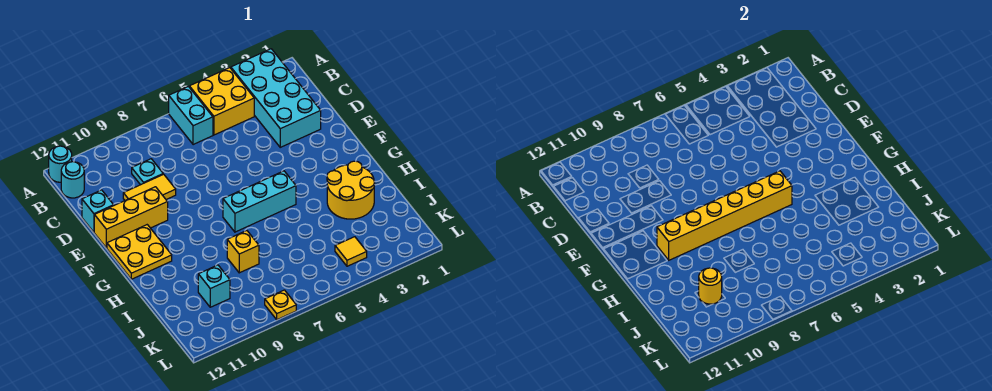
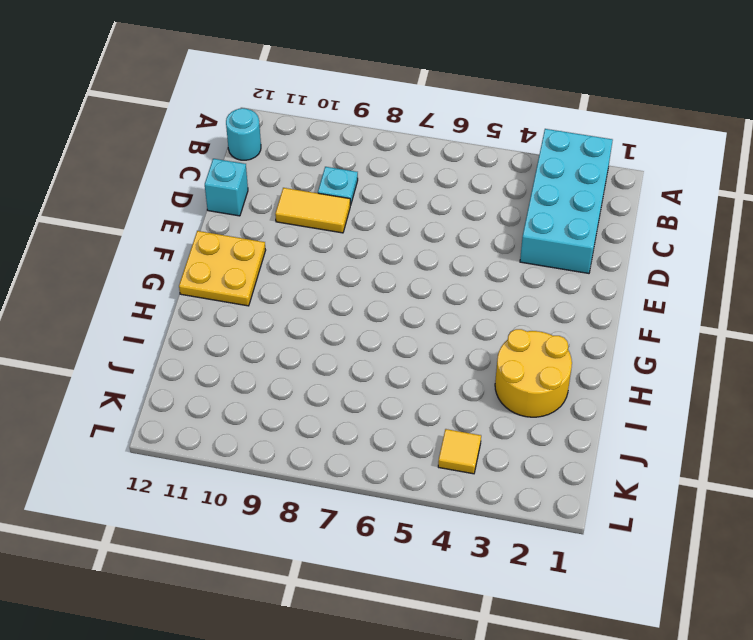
none -> yellow 2x2 brick [189,68,254,135]
none -> cyan 1x2 brick [169,86,213,145]
none -> cyan 1x1 round brick [49,146,72,182]

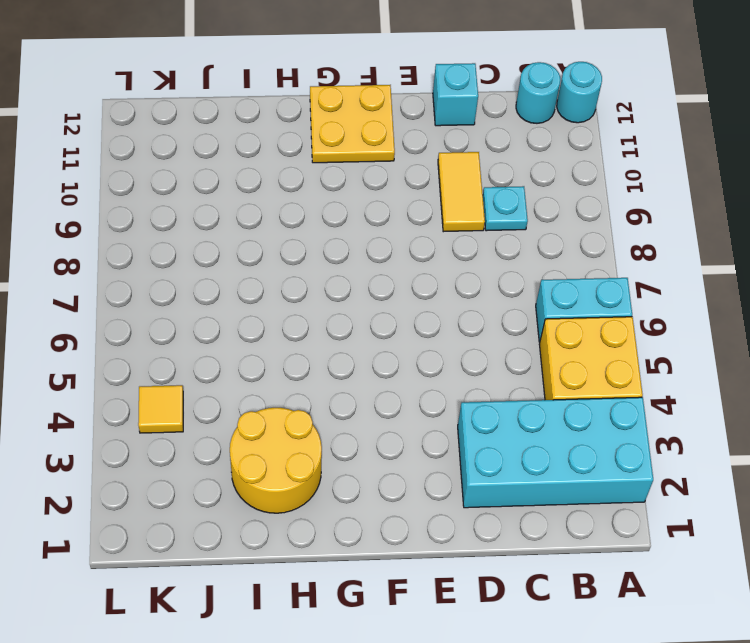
none -> yellow 1x3 brick [94,187,168,248]
none -> cyan 1x3 brick [223,171,296,232]
none -> yellow 1x1 brick [227,231,259,273]

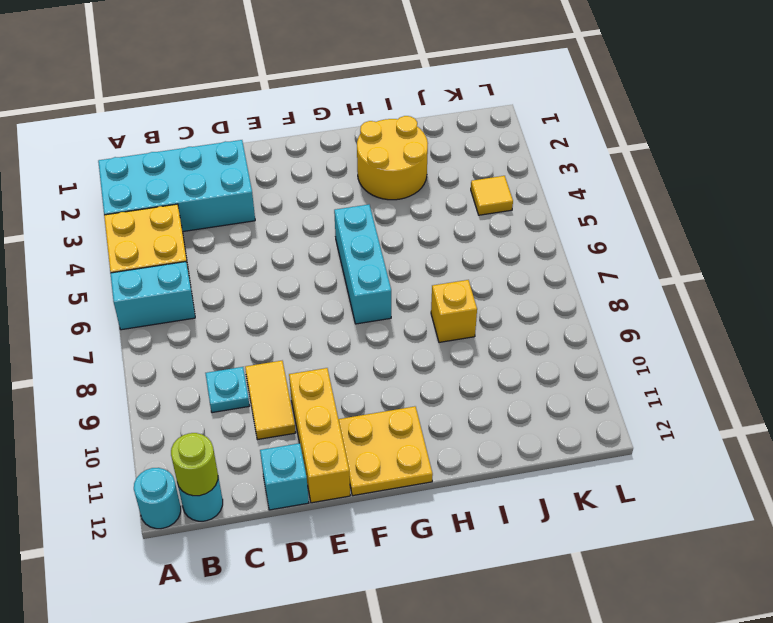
lime 1x1 round brick [171,433,218,496] -> none
none -> cyan 1x1 brick [198,265,230,307]
none -> yellow 1x1 plate [265,290,296,320]
none -> yellow 1x6 brick [657,171,792,260]

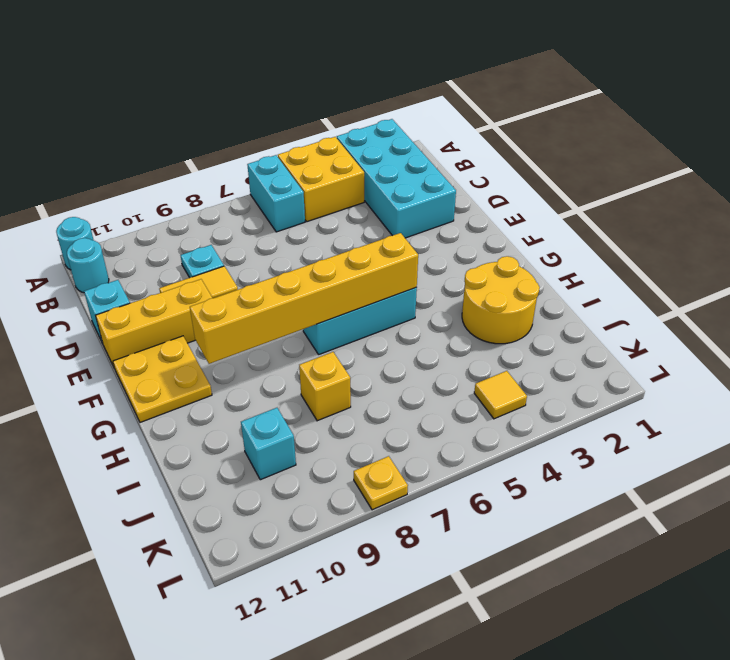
none -> yellow 1x1 round brick [699,268,722,304]

